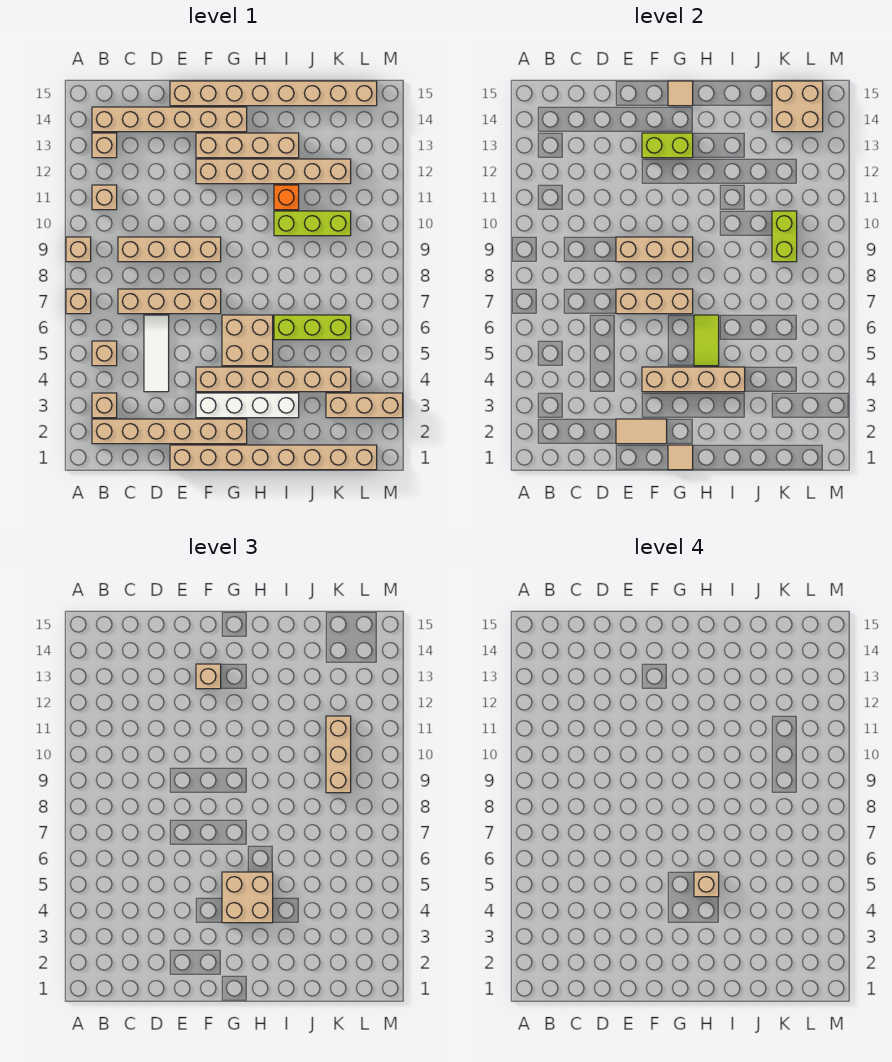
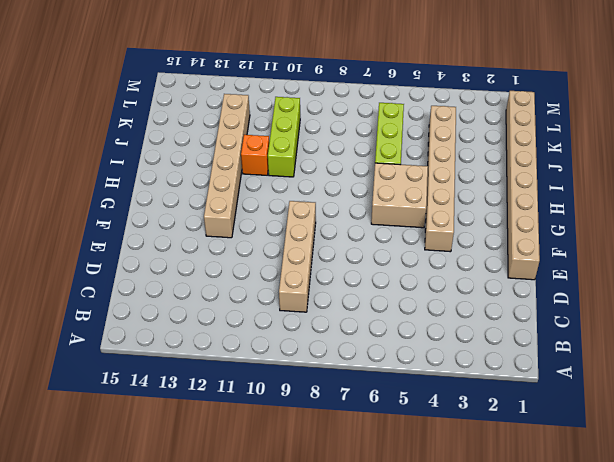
none -> tan 1x1 brick [66,289,91,314]
none -> tan 1x1 brick [66,237,91,262]
none -> tan 1x6 brick [92,419,247,444]
none -> tan 1x1 brick [92,393,117,418]

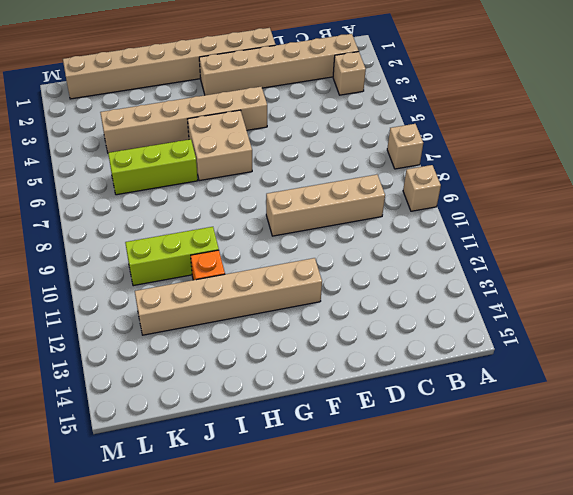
none -> tan 1x1 brick [92,341,117,366]
none -> tan 1x1 brick [92,185,117,210]
none -> tan 1x1 brick [92,133,117,158]
none -> tan 1x6 brick [92,107,247,132]

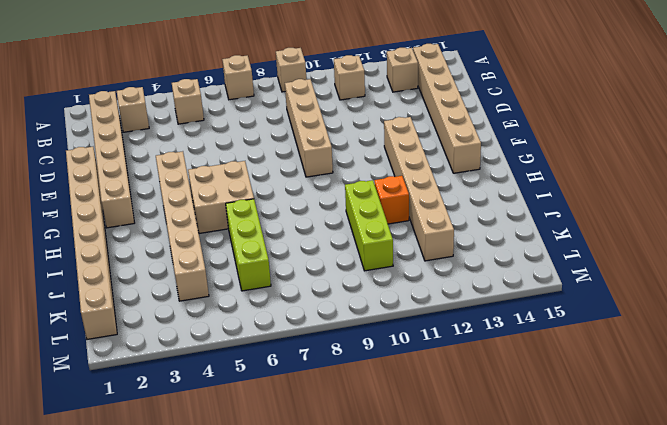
none -> tan 1x4 brick [118,289,221,314]
none -> white 1x3 tile [144,315,169,392]
none -> tan 1x8 brick [170,81,377,106]
none -> white 1x4 brick [196,393,299,418]

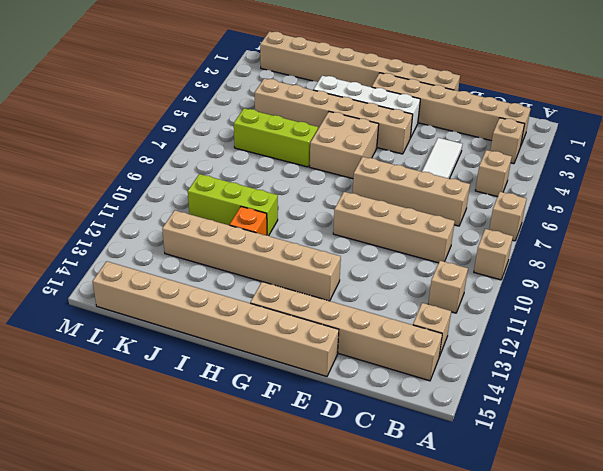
none -> tan 1x4 brick [196,133,299,158]
none -> tan 1x3 brick [326,393,403,418]
none -> tan 1x2 tile [616,419,667,444]
none -> tan 1x3 brick [616,289,693,314]

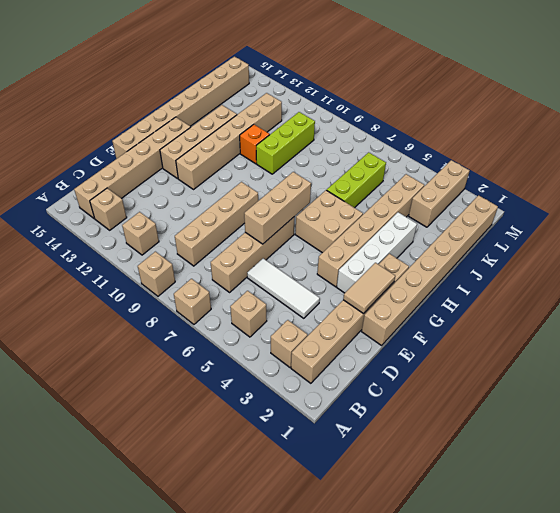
none -> tan 1x3 brick [616,237,693,262]
none -> tan 1x4 brick [642,367,745,392]
none -> lime 1x2 brick [642,133,693,158]
none -> tan 1x1 tile [668,445,693,470]

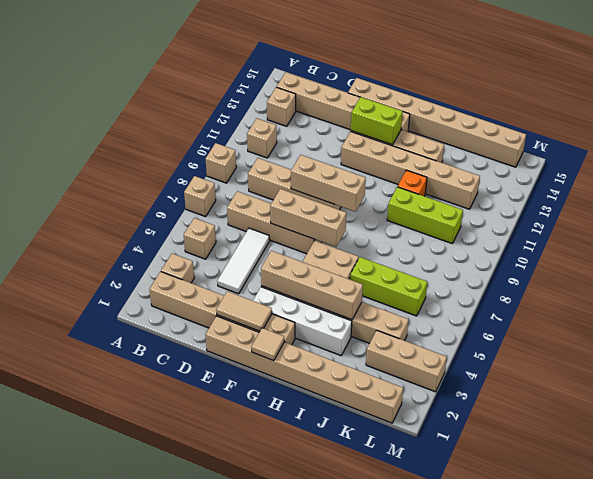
none -> tan 1x1 tile [668,81,693,106]
none -> lime 1x2 tile [694,315,719,366]
none -> lime 1x2 brick [772,211,797,262]
none -> tan 2x2 brick [772,81,823,132]

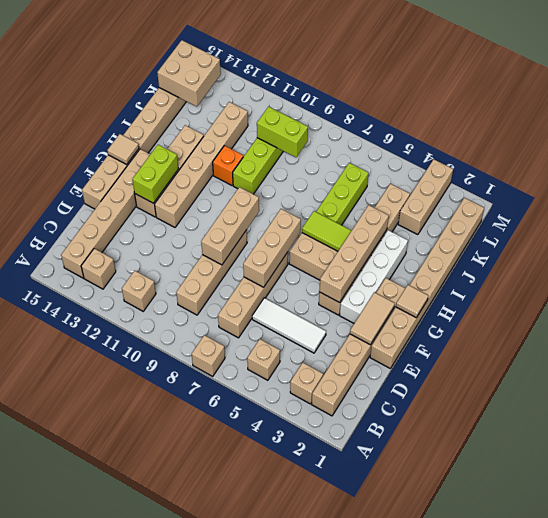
none -> tan 1x1 brick [66,237,91,262]
none -> tan 1x1 brick [196,664,221,689]
none -> tan 2x2 brick [222,872,273,923]
none -> tan 1x3 brick [326,716,351,793]

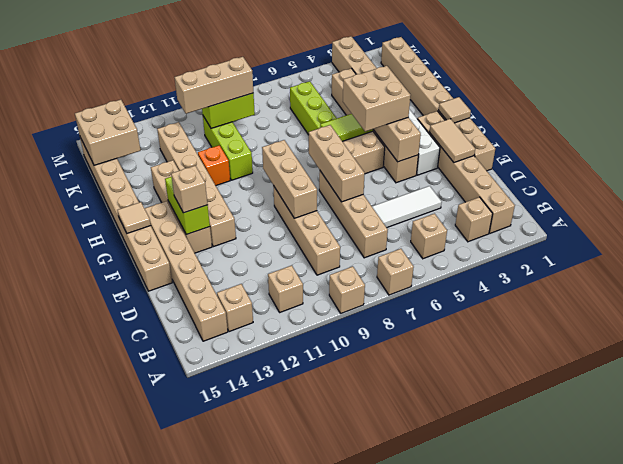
none -> tan 1x1 brick [694,872,719,897]

